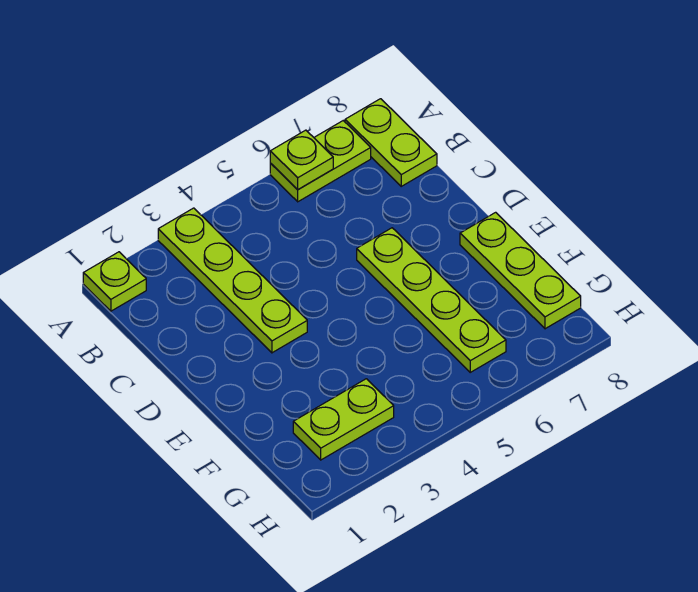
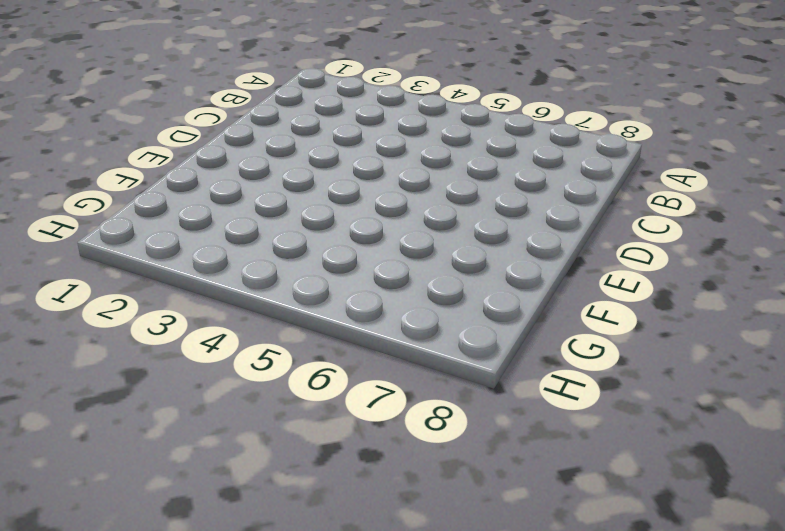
none -> lime 1x1 plate [83,252,146,311]
none -> lime 1x4 plate [158,208,307,353]

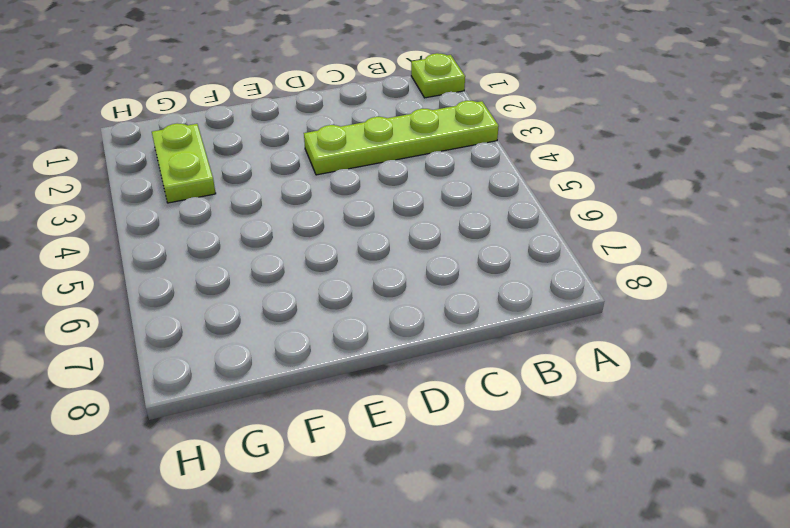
none -> lime 1x2 plate [270,121,371,202]
none -> lime 1x2 plate [345,99,437,186]

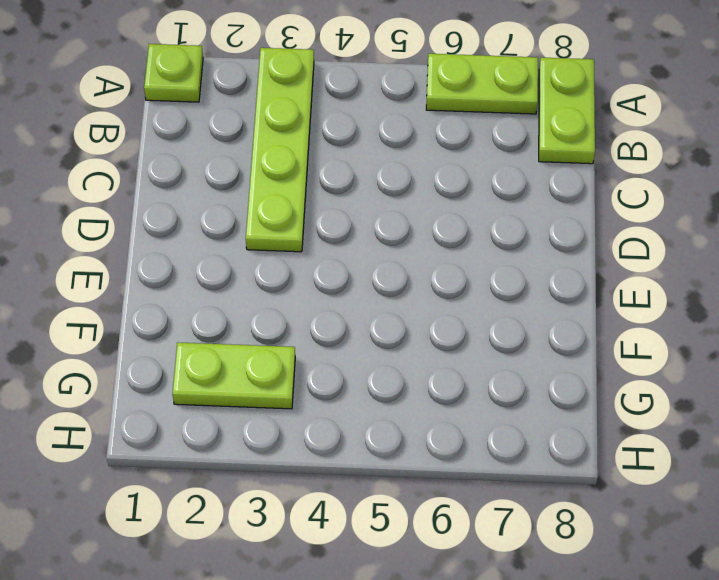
none -> lime 1x4 plate [357,228,506,372]
none -> lime 1x3 plate [460,212,581,329]

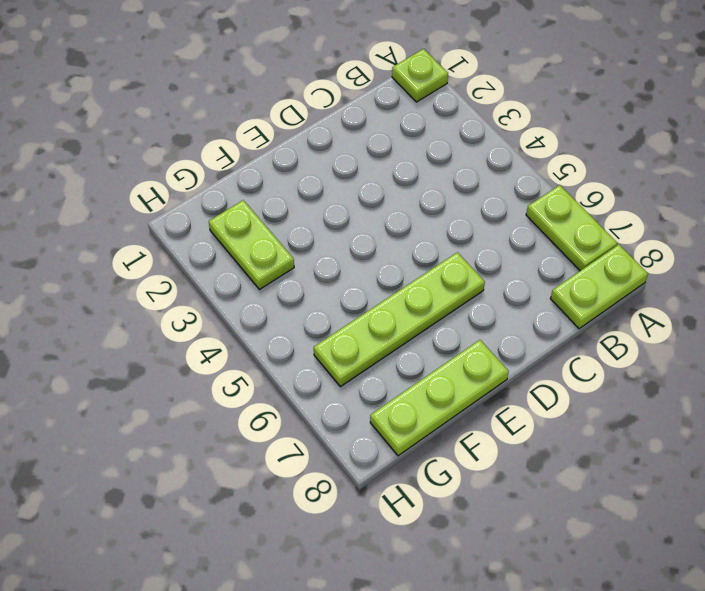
none -> lime 1x4 plate [158,208,307,353]
none -> lime 1x1 plate [270,130,333,190]

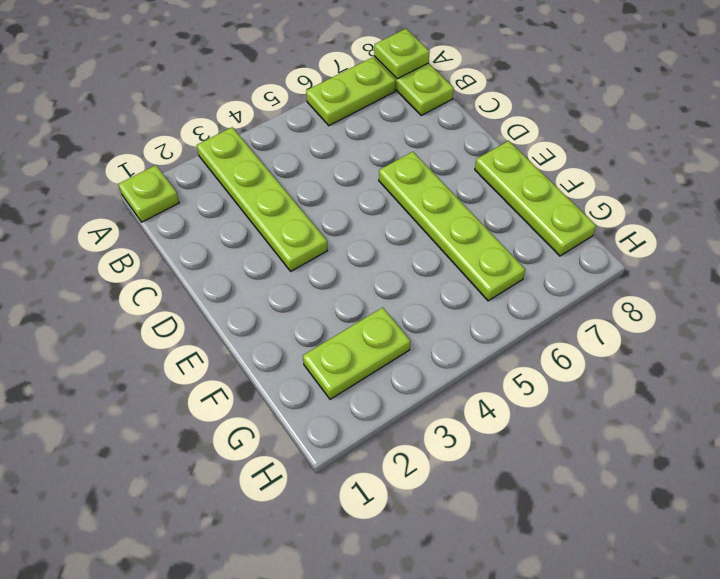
lime 1x1 plate [374,29,430,79] -> lime 1x1 plate moved to [270,130,333,190]

